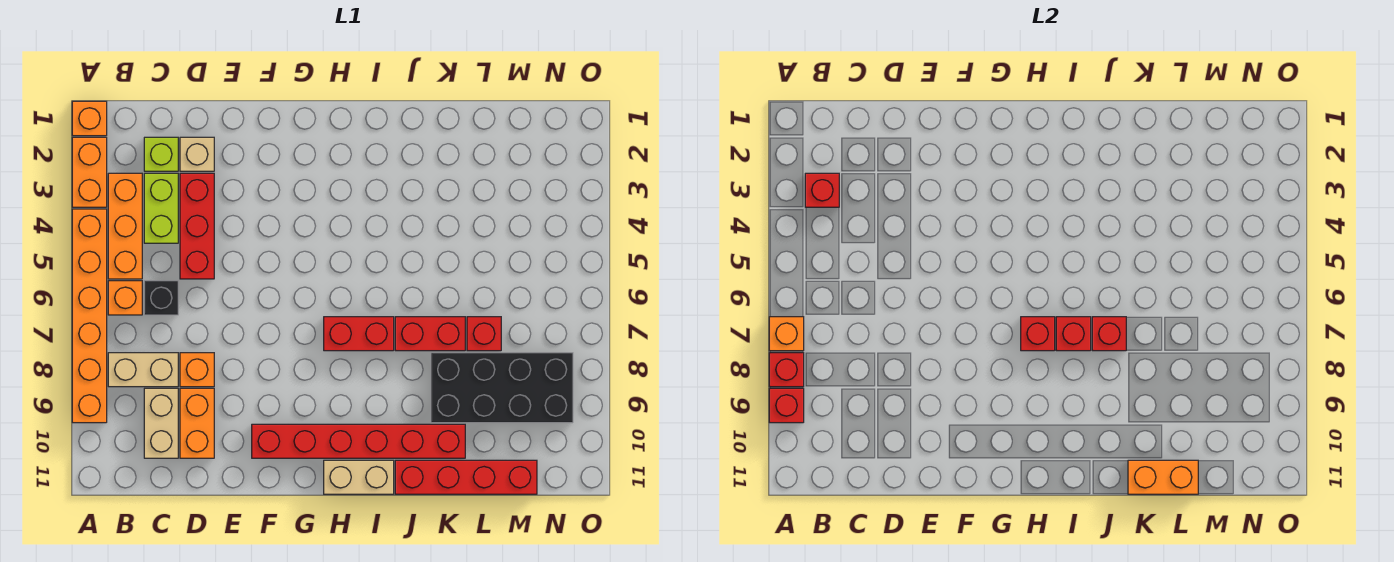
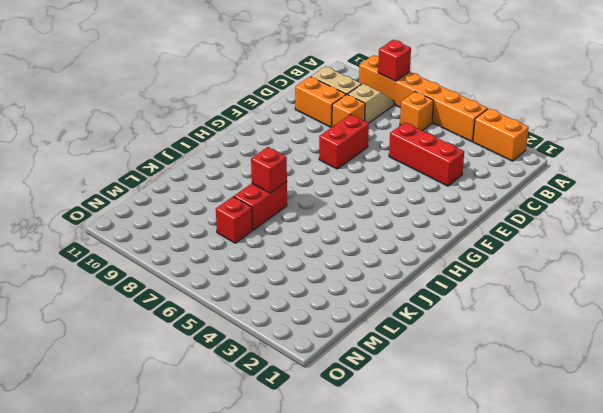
tan 1x2 slope [348,84,394,123] -> tan 1x2 brick [108,353,178,387]
red 1x2 brick [319,114,369,169] -> red 1x2 brick moved to [324,317,394,351]
none -> orange 1x1 brick [72,101,107,136]
none -> orange 1x3 brick [108,173,142,279]
none -> lime 1x1 brick [144,137,178,171]

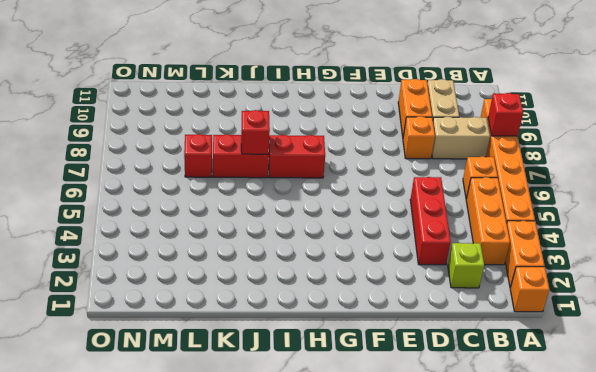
none -> lime 1x2 brick [144,173,178,243]
none -> black 1x1 brick [144,281,178,315]
none -> tan 1x1 brick [180,137,214,171]

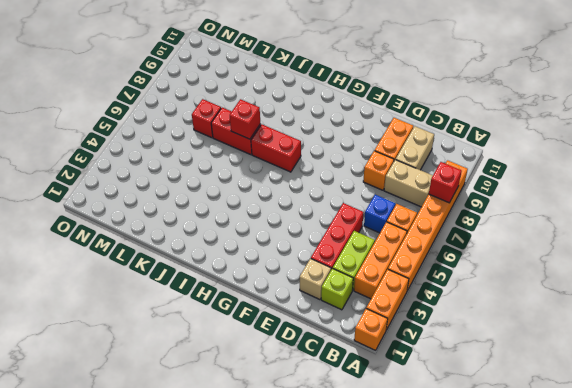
blue 1x1 brick [364,195,395,233] -> black 1x1 brick [144,281,178,315]
none -> red 1x6 brick [252,424,465,458]
none -> tan 1x2 brick [324,460,394,494]
none -> red 1x4 brick [395,460,537,494]

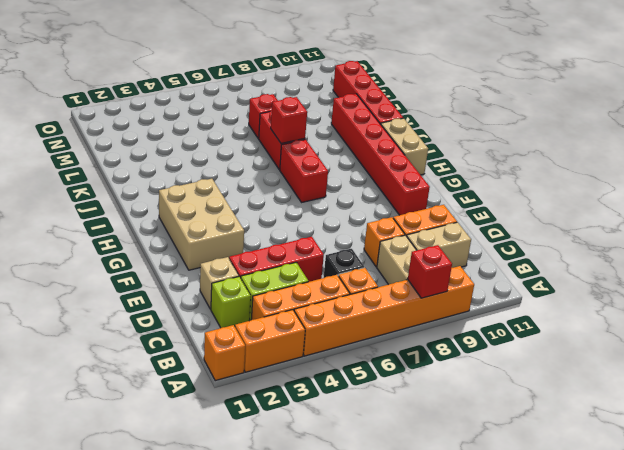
tan 2x3 brick [159,179,244,270] -> none
none -> black 2x4 brick [431,353,573,423]
none -> orange 1x1 brick [769,317,804,351]
none -> red 1x1 brick [769,388,804,423]

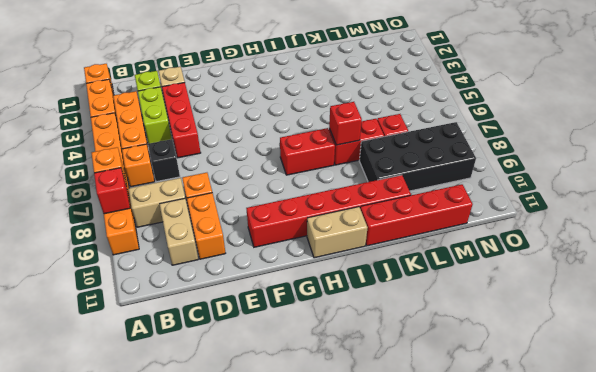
none -> red 1x1 brick [769,388,804,423]
none -> red 1x1 brick [805,173,839,207]
none -> red 1x1 brick [1021,317,1055,351]

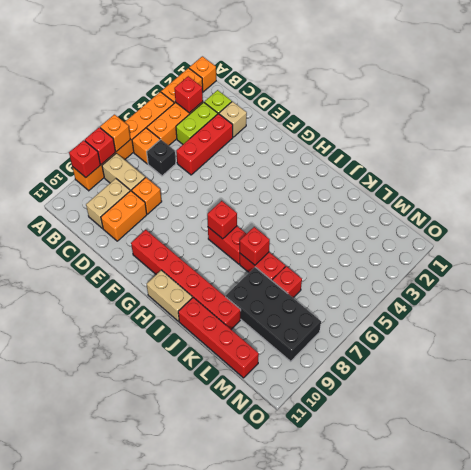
none -> red 1x1 brick [1056,317,1091,351]
none -> orange 1x2 brick [1128,460,1198,494]

